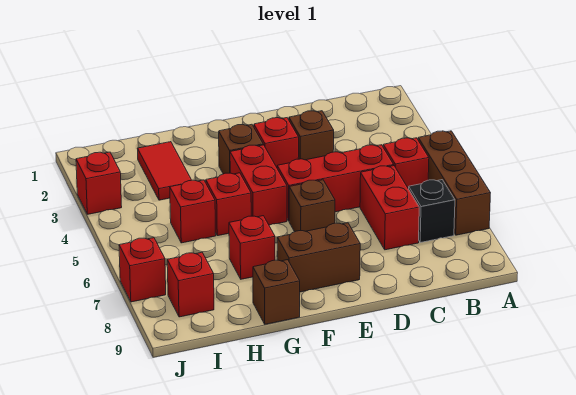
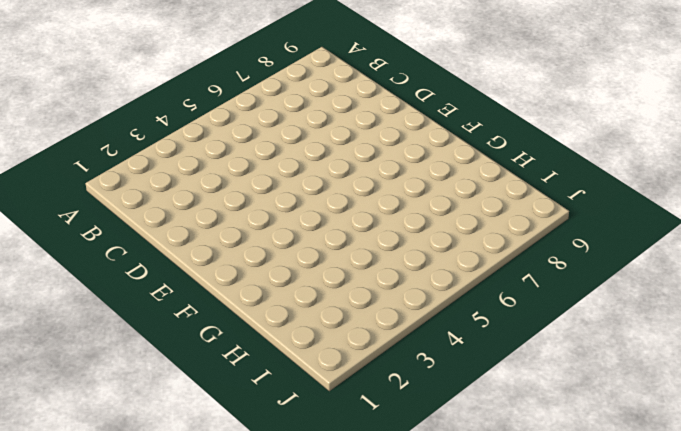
none -> brown 1x3 brick [418,131,490,235]
none -> red 1x1 brick [383,138,429,189]
none -> black 1x1 brick [409,180,455,243]

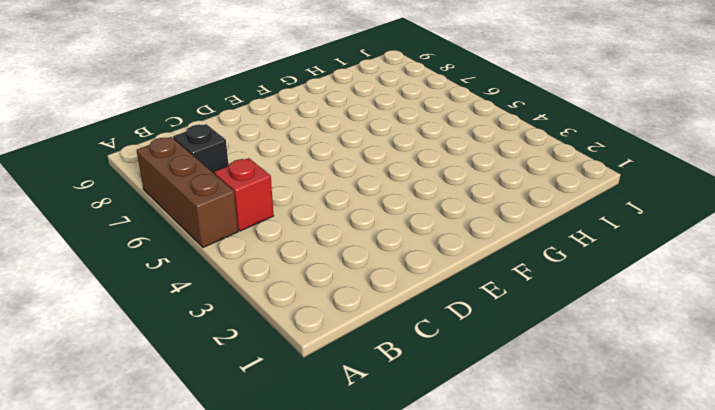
none -> red 1x3 brick [277,145,394,221]
none -> red 1x2 brick [360,166,419,250]
none -> brown 1x1 brick [289,111,334,160]

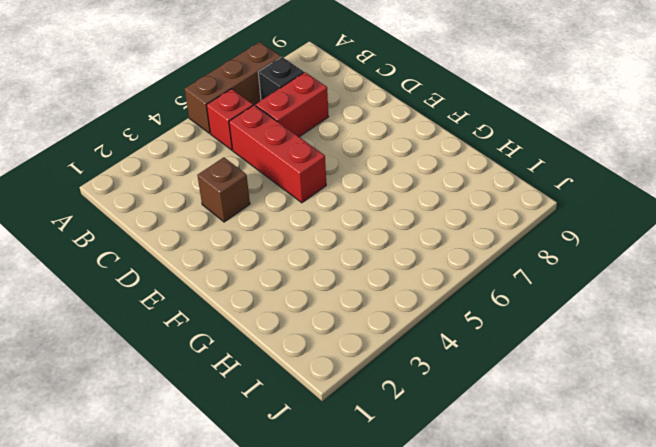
none -> red 1x1 brick [254,118,299,167]
none -> brown 1x1 brick [289,180,335,232]
none -> brown 1x2 brick [277,223,360,292]

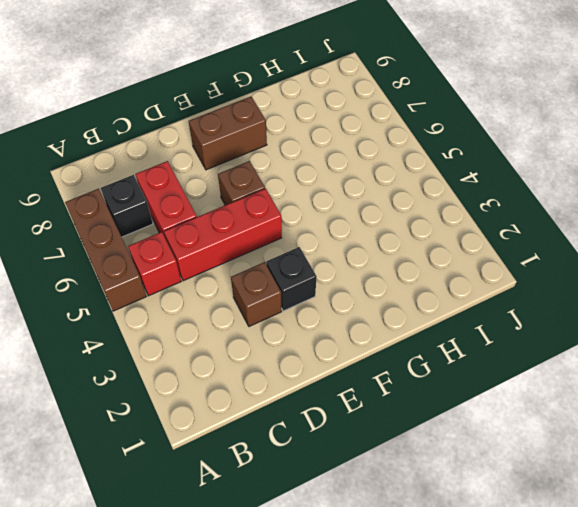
black 1x1 brick [266,247,317,311] -> red 1x1 brick [254,118,299,167]
none -> brown 1x1 brick [219,124,263,174]
none -> red 1x2 brick [230,145,287,225]
none -> red 1x1 brick [206,173,251,236]

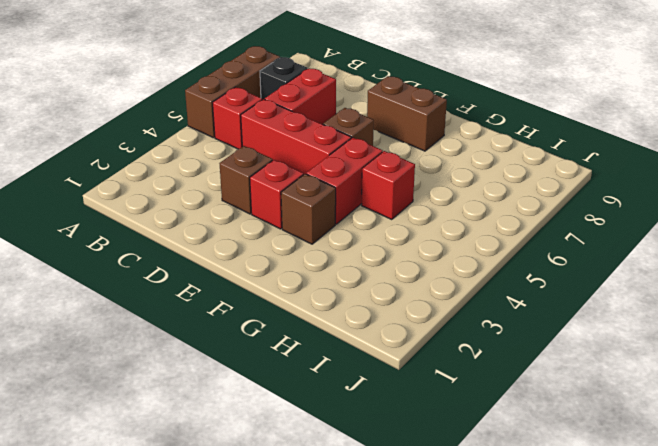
none -> red 1x1 brick [229,216,275,279]
none -> brown 1x1 brick [253,260,300,324]
none -> red 1x2 tile [138,142,191,200]

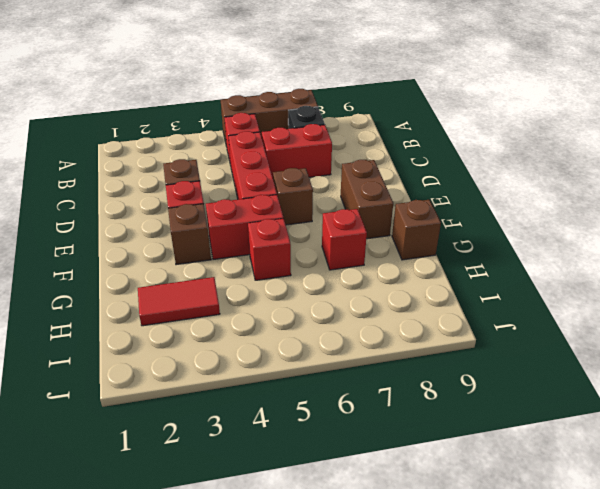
none -> red 1x1 brick [170,180,216,243]
none -> red 1x1 brick [167,252,214,317]
none -> red 1x1 brick [76,152,122,214]

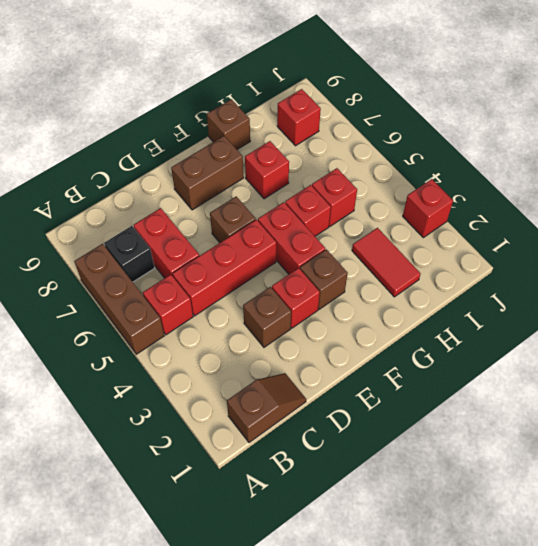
brown 1x2 slope [227,373,306,443] -> none
none -> red 1x1 brick [119,238,166,302]

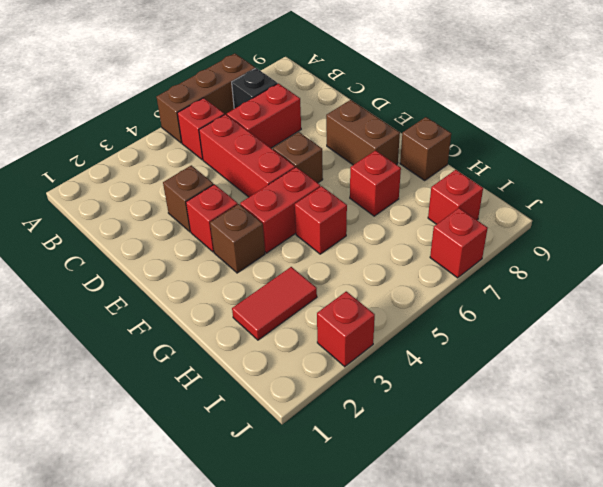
none -> red 1x1 brick [170,180,216,243]

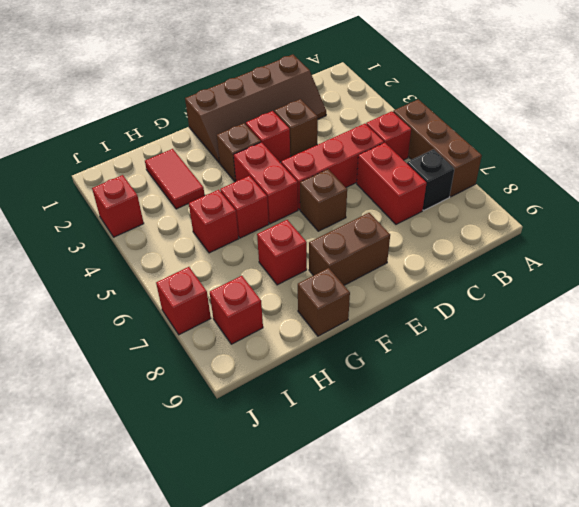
brown 2x4 slope [185,55,326,163] -> none

